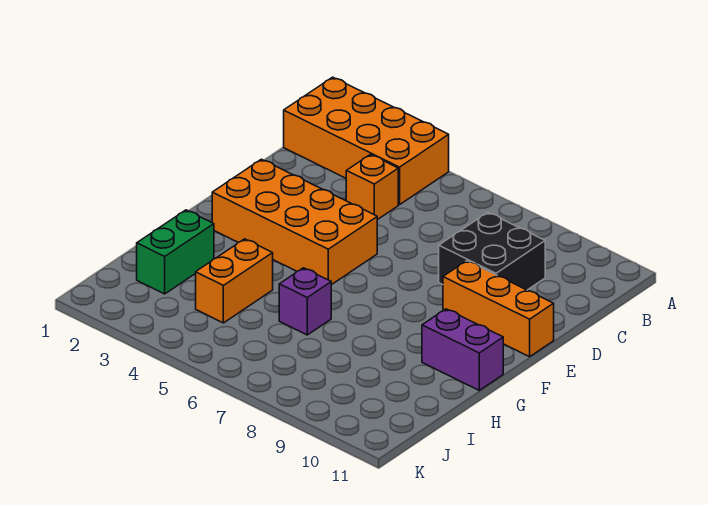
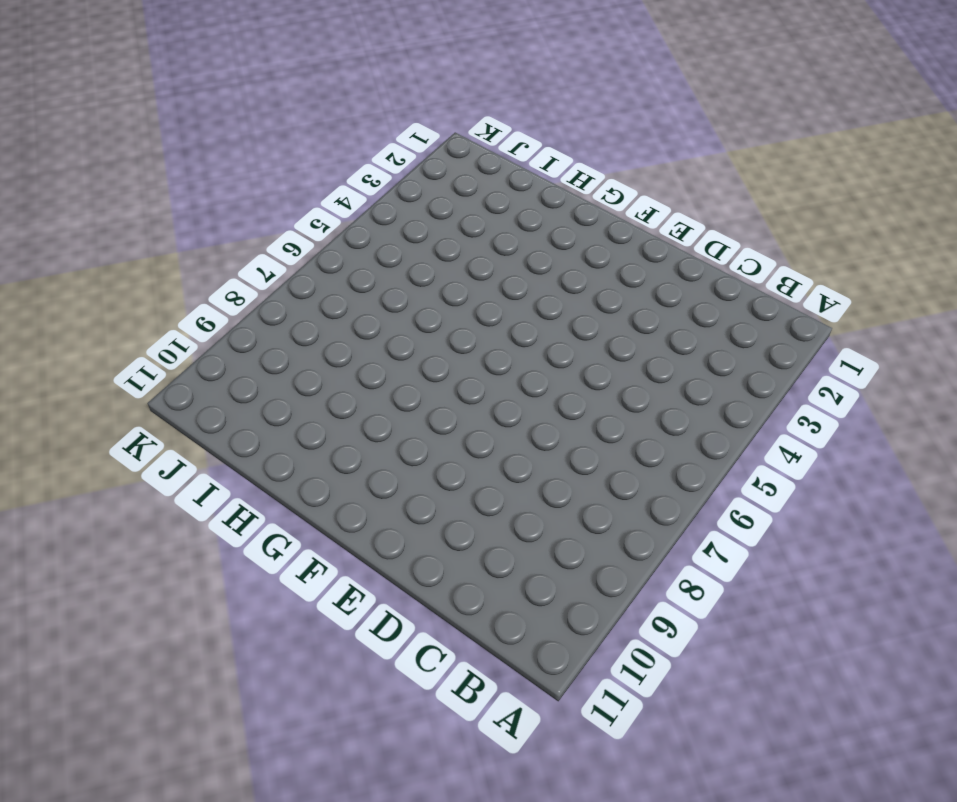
none -> orange 2x4 brick [284,77,449,205]
none -> orange 1x1 brick [346,155,398,220]

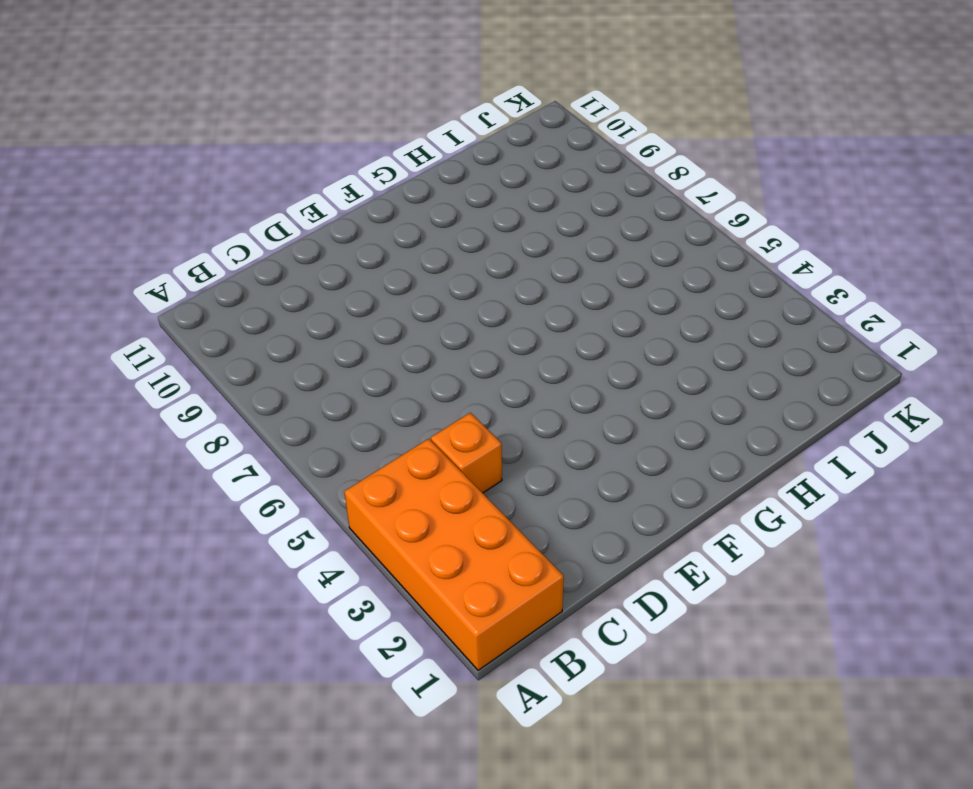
none -> black 2x2 brick [439,213,545,290]
none -> orange 2x4 brick [212,159,377,285]

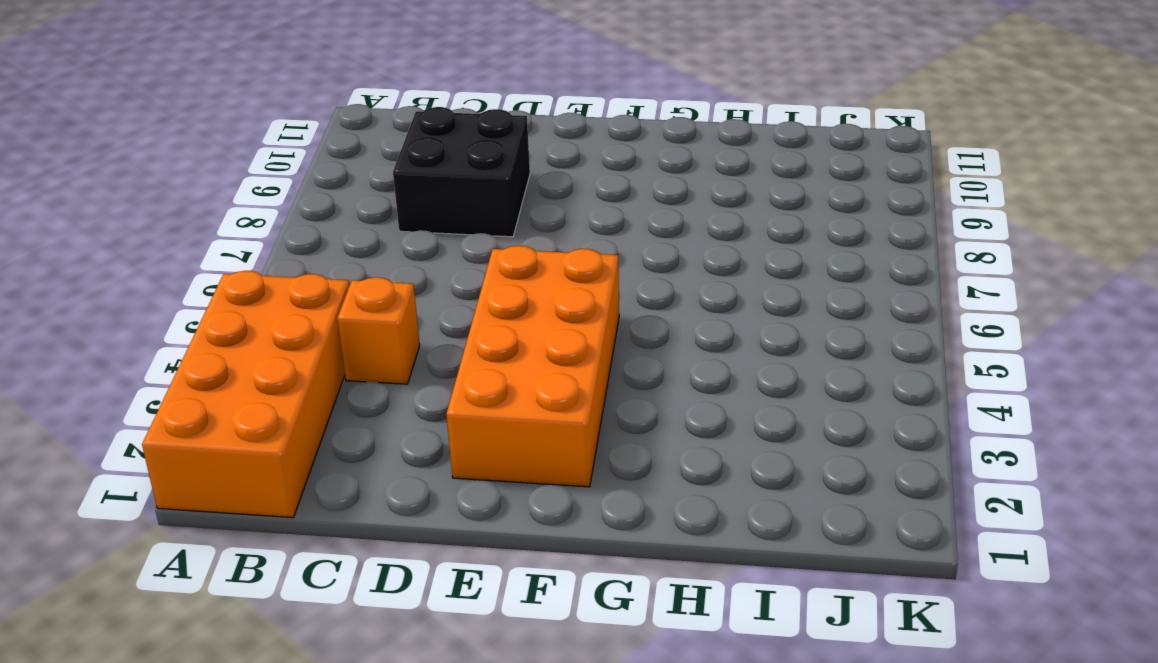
none -> orange 1x3 brick [443,261,554,357]
none -> purple 1x2 brick [422,309,503,390]

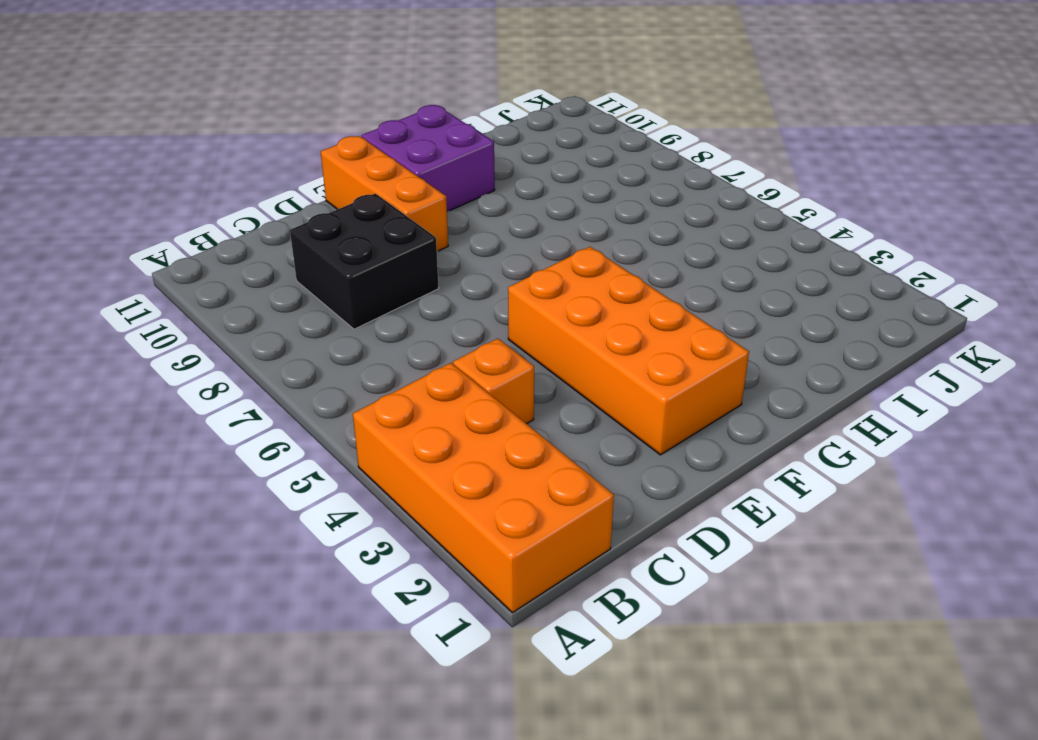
purple 2x2 brick [361,105,495,211] -> purple 1x2 brick [422,309,503,390]
none -> green 1x2 brick [137,210,214,294]
none -> orange 1x2 brick [196,239,273,323]

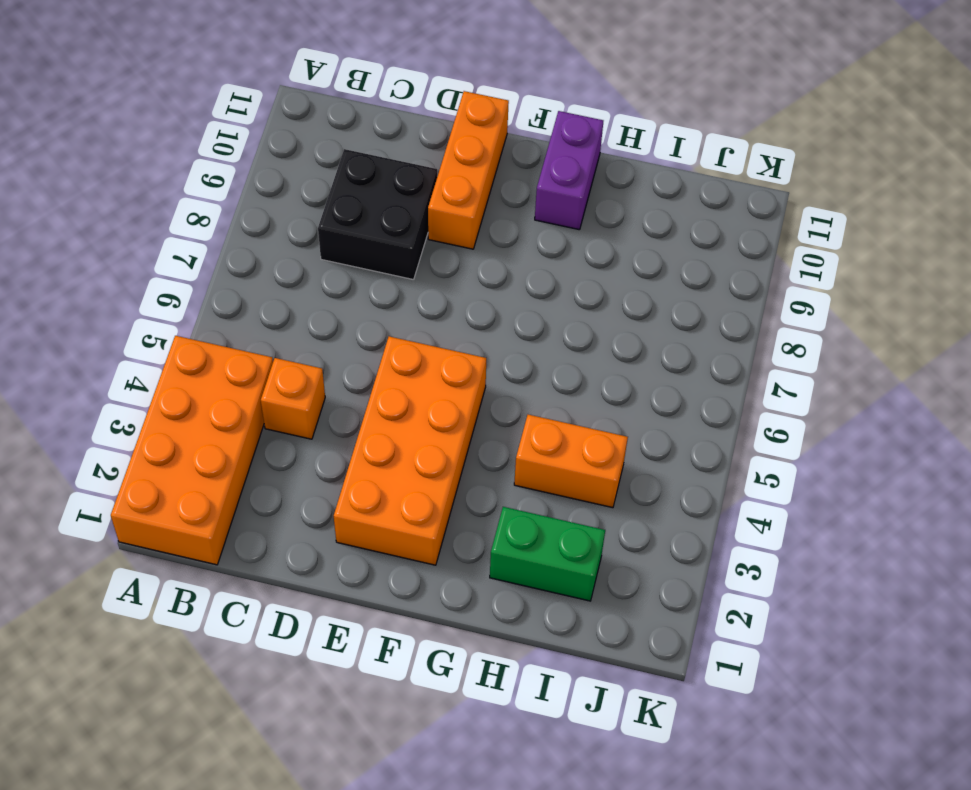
none -> purple 1x1 brick [279,268,331,335]

